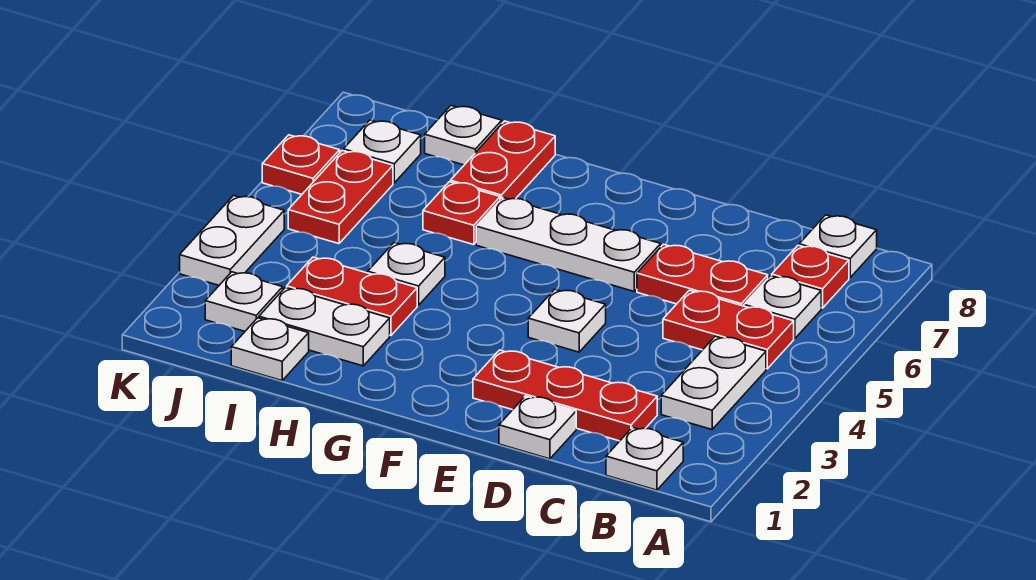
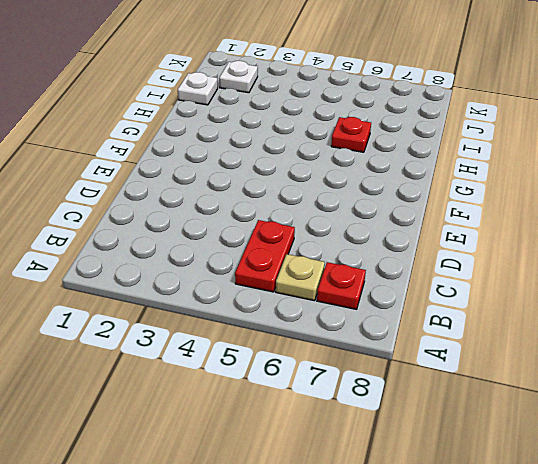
tan 1x1 plate [276,254,325,301] -> white 1x1 plate [744,276,821,338]
none -> white 1x1 plate [606,427,683,490]
none -> white 1x2 plate [661,336,766,429]
none -> white 1x1 plate [799,215,877,278]

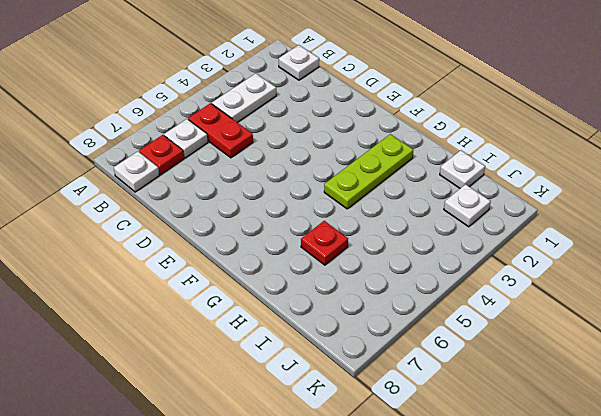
lime 1x3 plate [324,134,413,209] -> none
none -> red 1x3 plate [473,350,657,441]
none -> red 1x2 plate [637,244,768,306]
none -> white 1x1 plate [499,396,576,459]

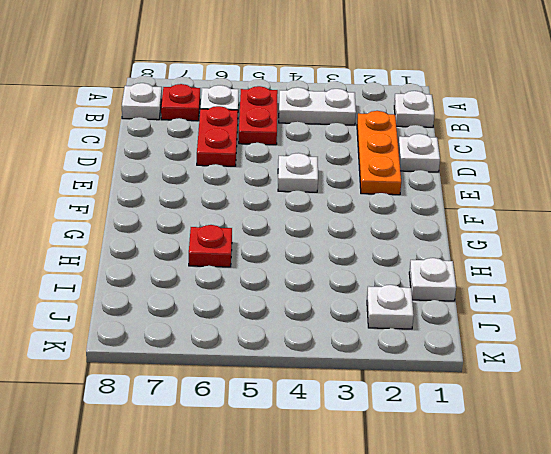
orange 1x3 plate [357,111,401,195] -> red 1x3 plate [473,350,657,441]
none -> white 1x3 plate [476,198,661,291]
none -> white 1x2 plate [259,287,390,366]
none -> red 1x2 plate [287,257,417,336]

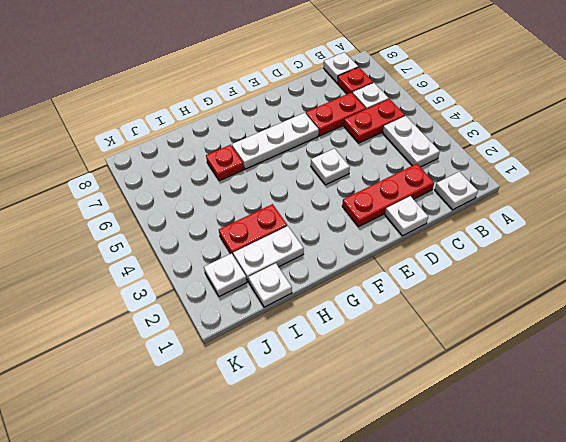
none -> white 1x1 plate [368,243,445,305]
none -> red 1x2 plate [451,121,555,200]
none -> white 1x1 plate [425,106,502,165]

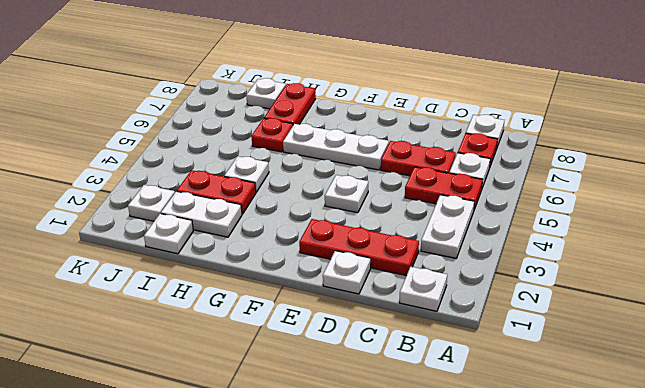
none -> red 1x2 plate [288,151,393,244]
none -> white 1x1 plate [343,120,421,183]
none -> white 1x2 plate [180,196,284,285]

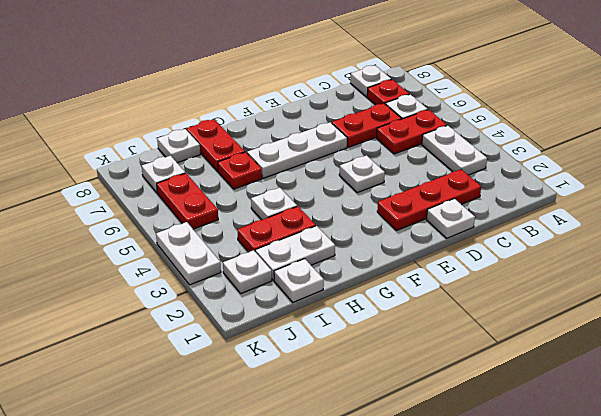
none -> white 1x1 plate [606,427,683,490]
none -> red 1x1 plate [262,135,340,194]

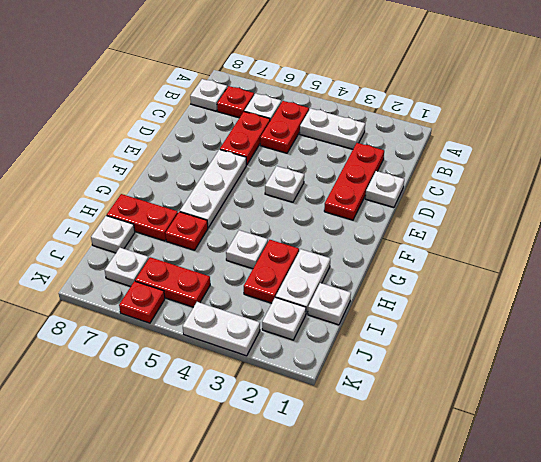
none -> white 1x1 plate [606,427,683,490]

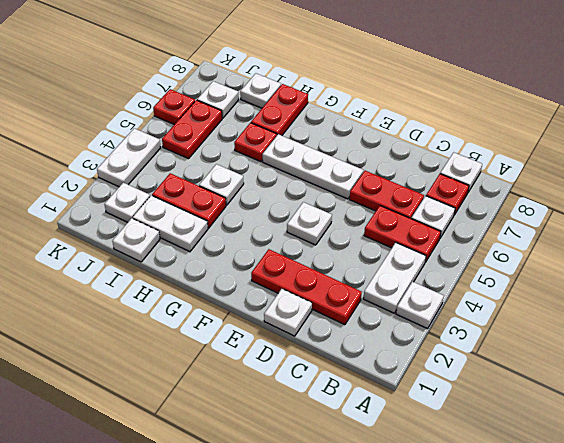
white 1x1 plate [396,282,444,329] -> white 1x1 plate moved to [606,427,683,490]

